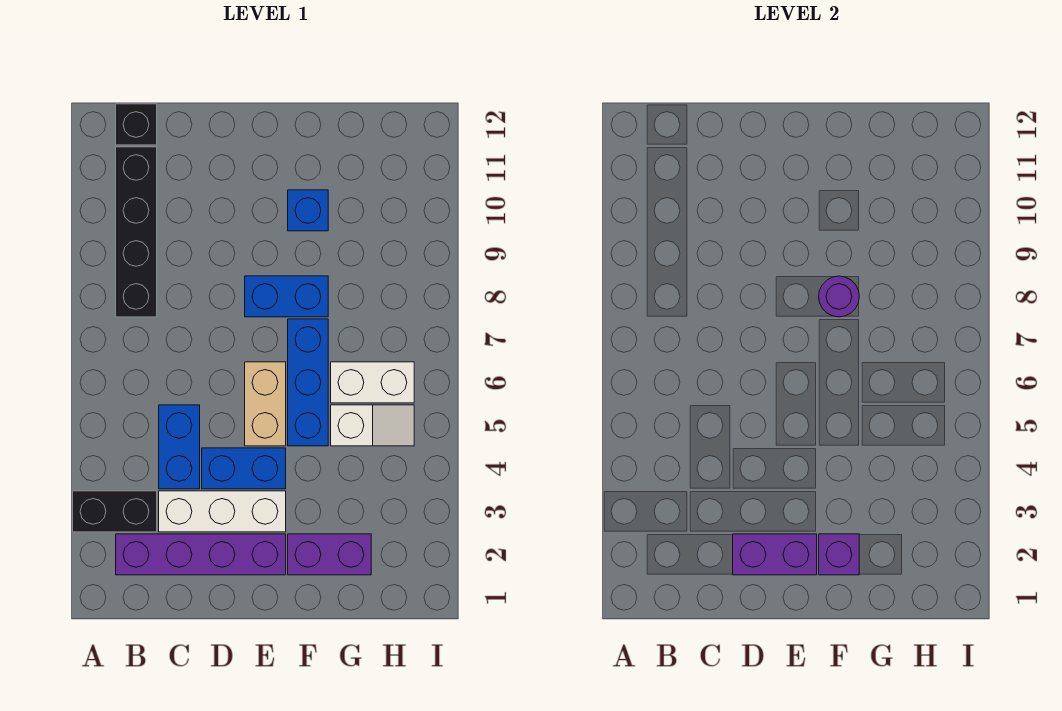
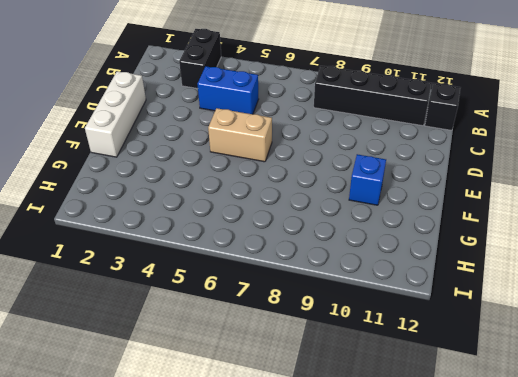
white 1x3 brick [85,71,146,157] -> white 1x3 brick moved to [159,491,286,532]
none -> purple 1x4 brick [116,534,286,575]
none -> blue 1x2 brick [202,448,286,489]
none -> blue 1x2 brick [245,276,328,317]

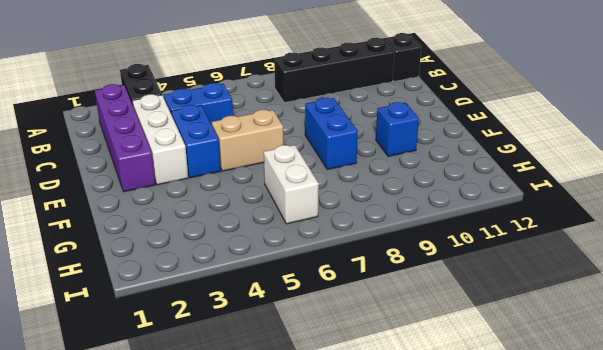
none -> purple 1x2 brick [288,534,371,575]
none -> blue 1x3 brick [288,319,328,446]
none -> white 1x2 slope [331,405,414,446]

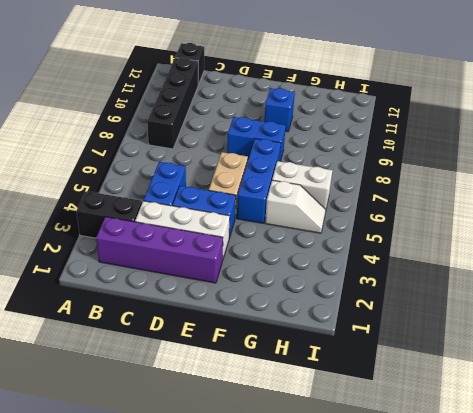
none -> purple 1x2 brick [288,534,371,575]
none -> purple 1x2 brick [733,534,817,575]
none -> purple 1x1 brick [819,534,859,575]

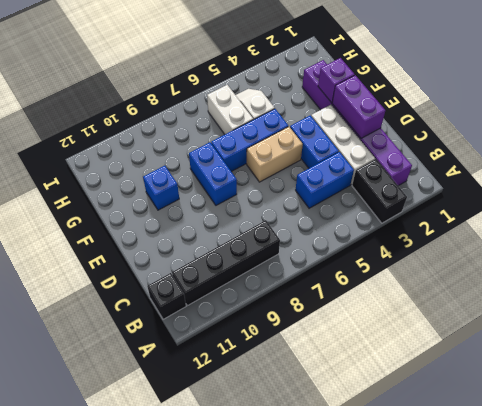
none -> purple 1x1 round brick [819,276,859,317]

